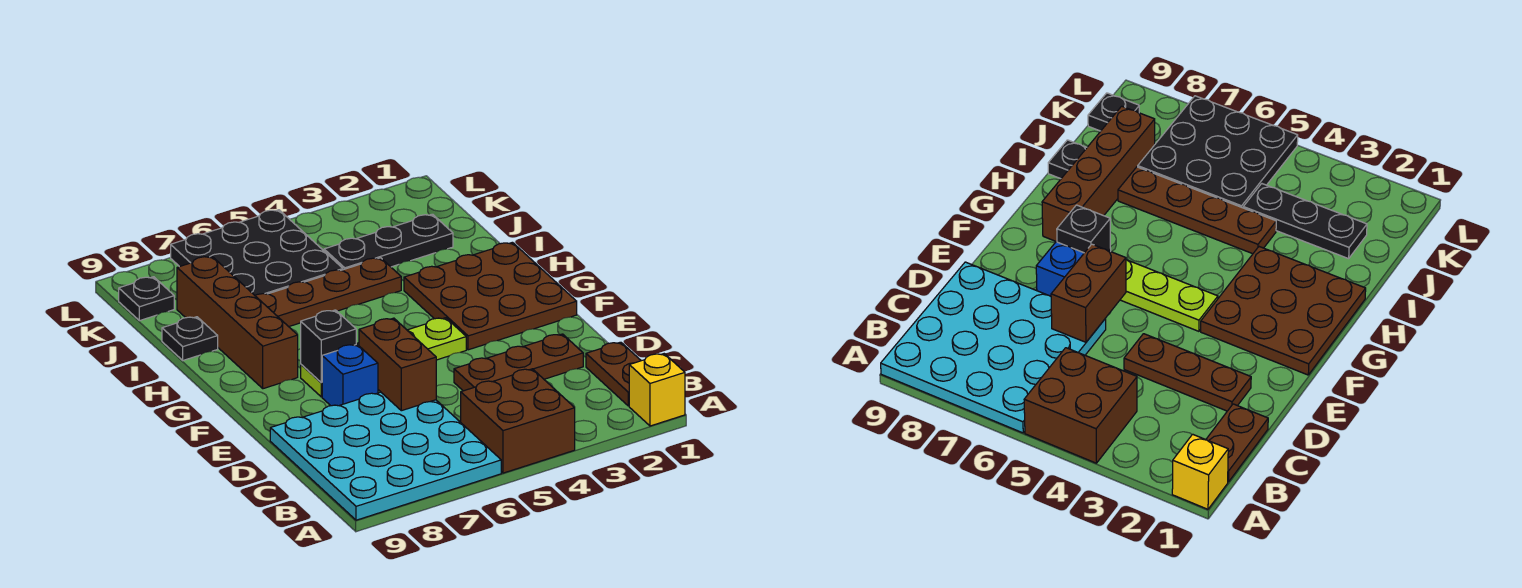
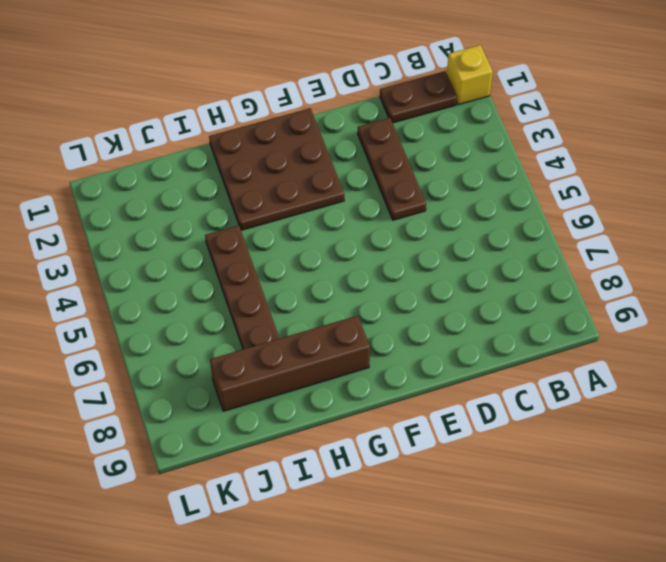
none -> brown 2x2 brick [461,369,575,473]
none -> cyan 4x4 plate [270,392,501,520]
none -> blue 1x1 brick [322,344,378,406]

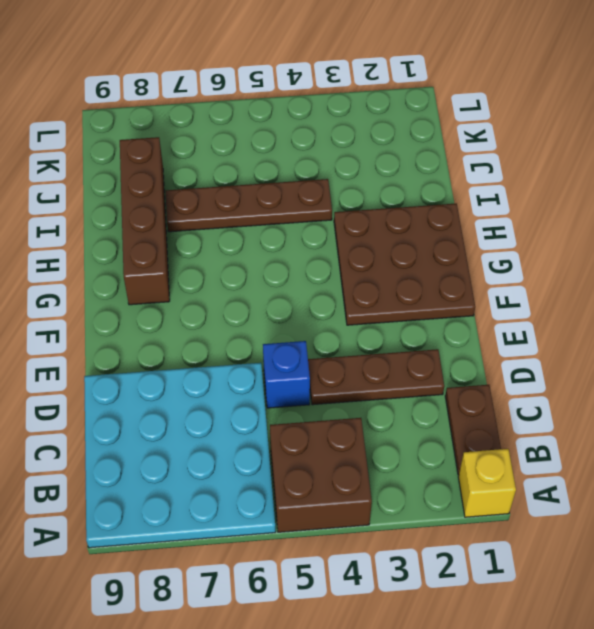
blue 1x1 brick [263,341,310,408] -> blue 1x1 brick moved to [322,344,378,406]
none -> lime 1x4 plate [301,318,466,397]
none -> black 1x1 plate [162,317,218,360]
none -> black 1x3 plate [324,214,453,270]

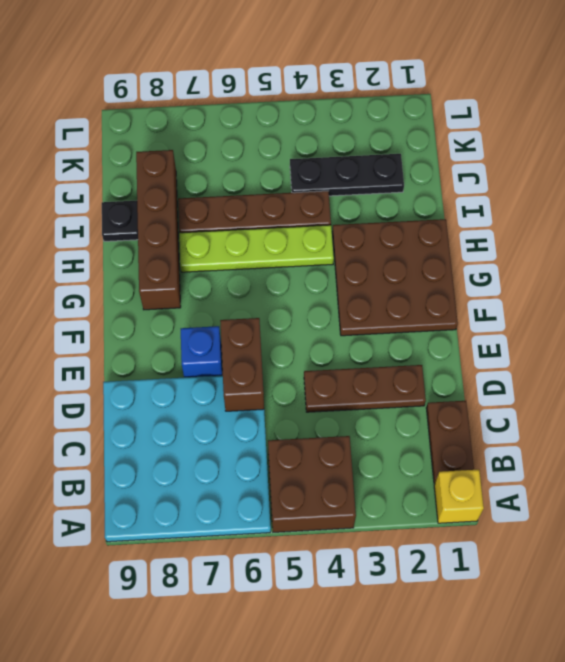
lime 1x4 plate [179,225,334,272] -> lime 1x4 plate moved to [301,318,466,397]
none -> black 3x3 plate [171,210,343,295]
none -> black 1x1 plate [119,277,174,321]
none -> black 1x1 brick [301,310,356,382]

